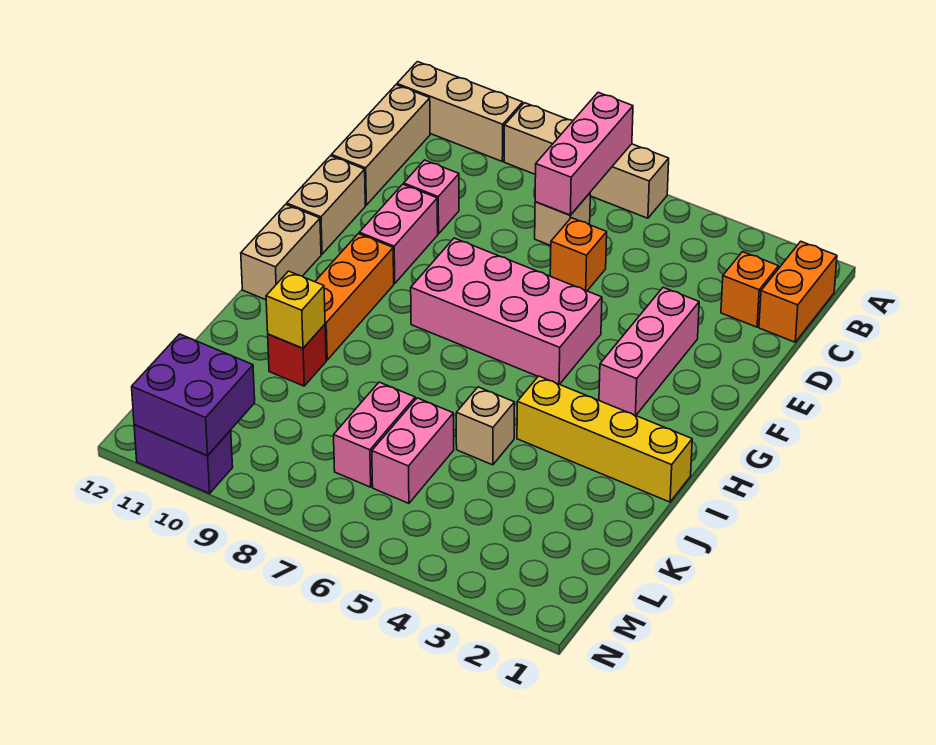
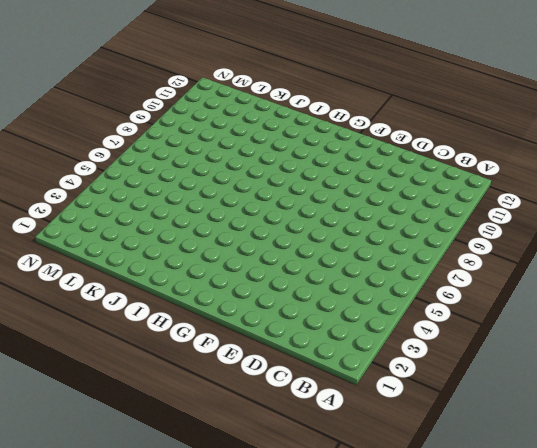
none -> tan 1x4 brick [504,103,669,218]
none -> tan 1x3 brick [397,62,523,161]
none -> orange 1x2 brick [759,241,837,342]

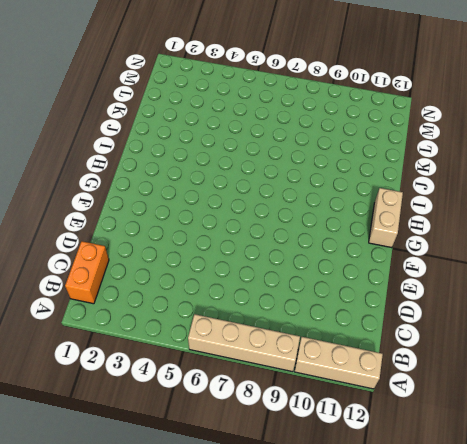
none -> tan 1x3 brick [332,85,430,205]
none -> orange 1x1 brick [721,252,779,327]
none -> tan 1x1 brick [535,193,590,246]

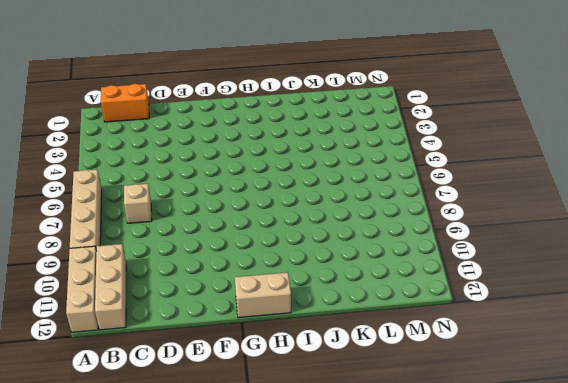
tan 1x3 brick [95,244,126,330] -> tan 1x3 brick turned to [332,85,430,205]
none -> orange 1x1 brick [721,252,779,327]
none -> orange 1x1 brick [550,218,607,291]
none -> pink 1x1 brick [404,160,459,234]

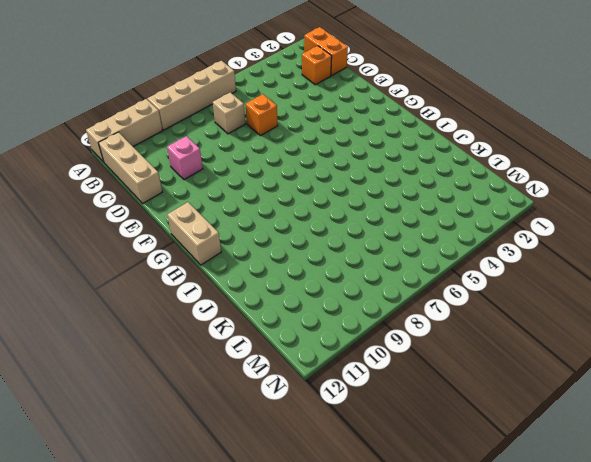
none -> pink 1x3 brick [599,287,699,415]
none -> pink 1x2 brick [359,184,438,284]
none -> tan 1x2 brick [287,156,365,254]

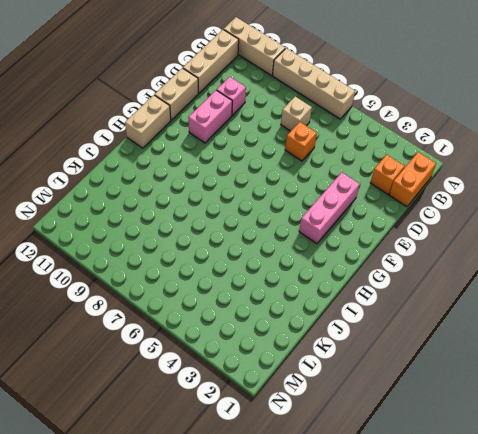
none -> pink 2x4 brick [411,238,602,384]
none -> orange 1x3 brick [315,234,394,360]
none -> yellow 1x4 brick [517,376,692,502]

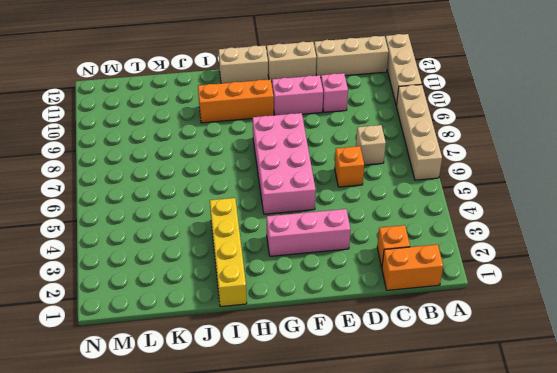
none -> tan 1x1 brick [456,387,515,465]
none -> red 1x1 brick [268,324,326,386]
none -> pink 1x2 brick [372,398,454,503]

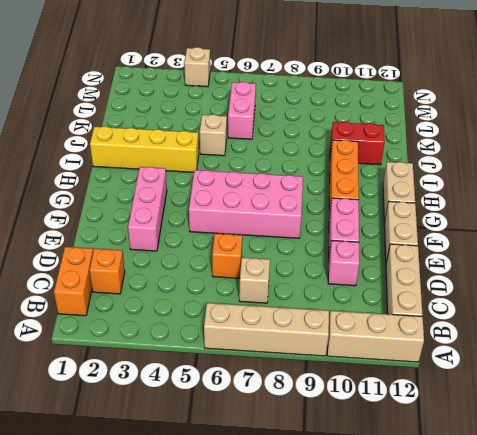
red 1x2 brick [330,122,385,165] -> red 1x1 brick [268,324,326,386]
tan 1x1 brick [184,47,210,87] -> none
none -> pink 1x2 brick [334,382,415,487]
none -> purple 1x2 brick [134,425,233,494]
none -> pink 1x3 brick [535,92,633,215]

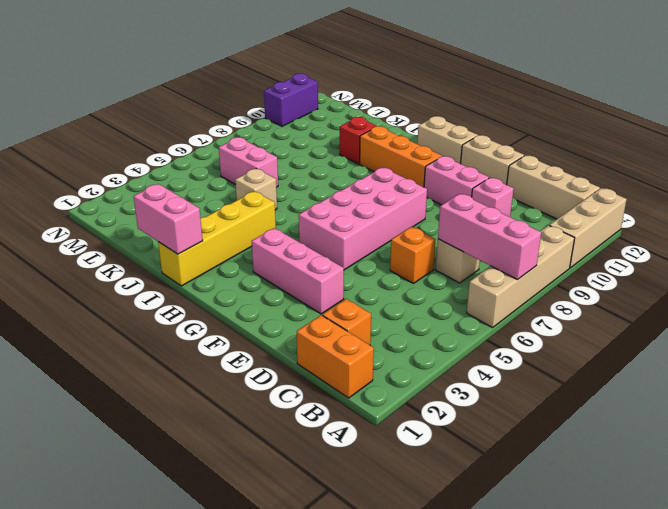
pink 1x2 brick [133,184,203,254] -> pink 1x2 brick moved to [334,382,415,487]
none -> yellow 1x1 brick [266,271,325,348]
none -> purple 2x2 brick [132,334,255,456]

